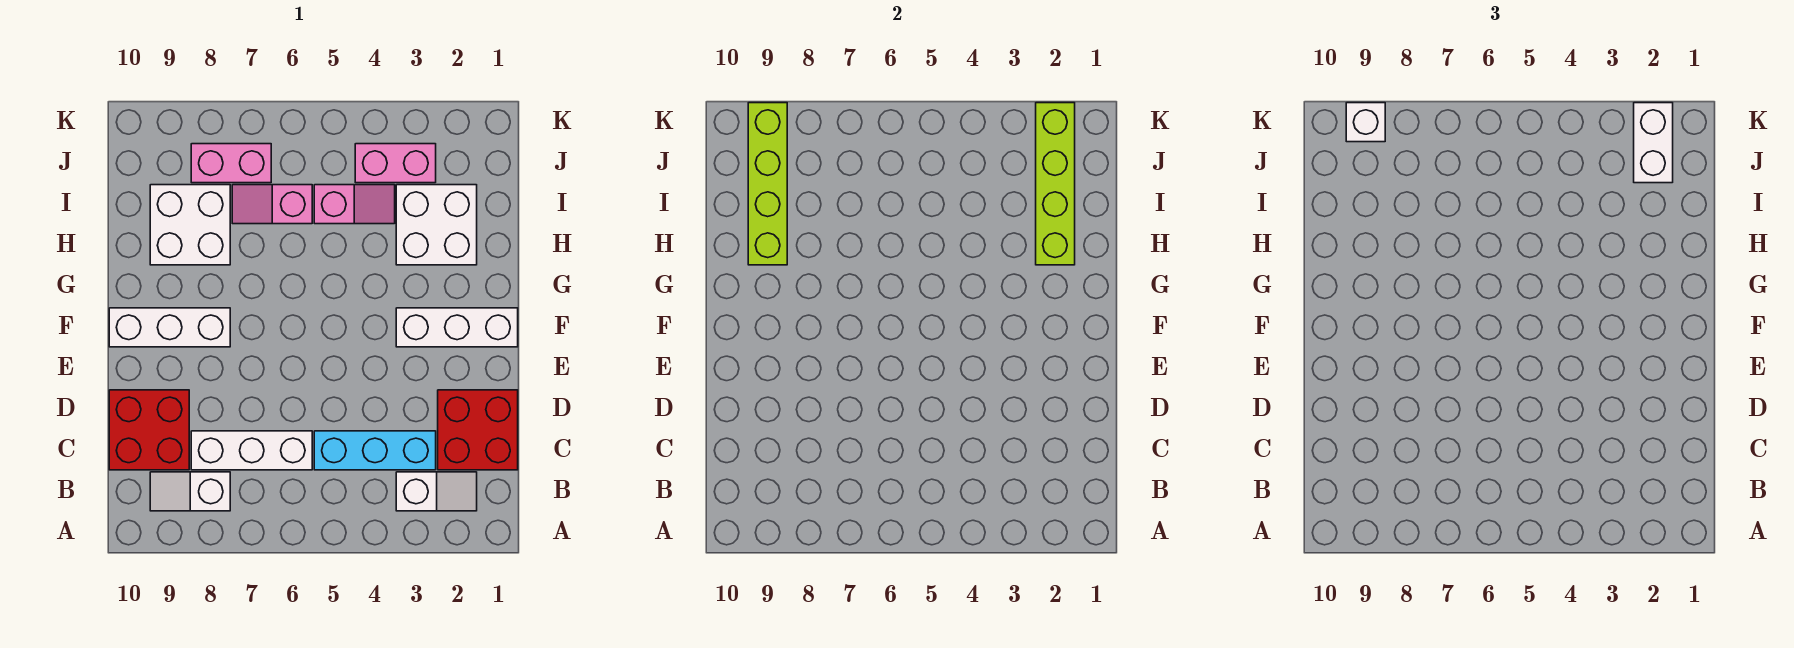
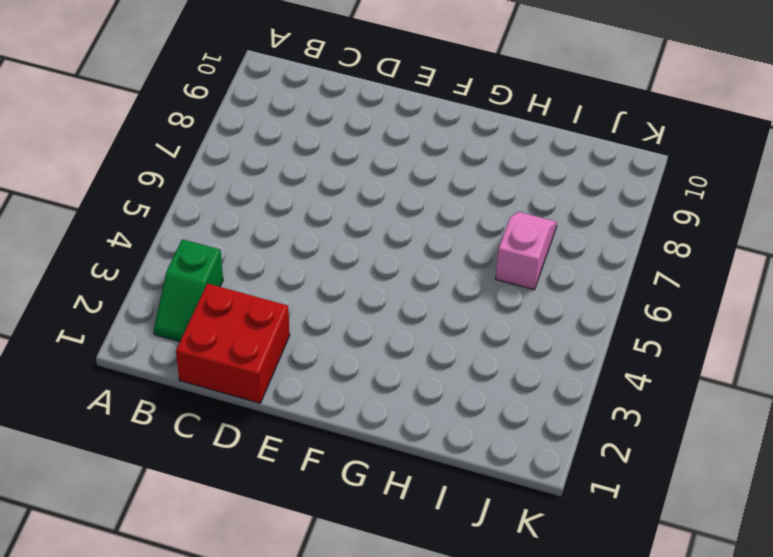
green 1x2 slope [154,239,223,342] -> white 1x2 slope [396,472,477,511]
none -> white 1x2 slope [150,472,230,511]
none -> cyan 1x3 brick [314,431,436,470]
none -> white 1x3 brick [191,431,312,470]

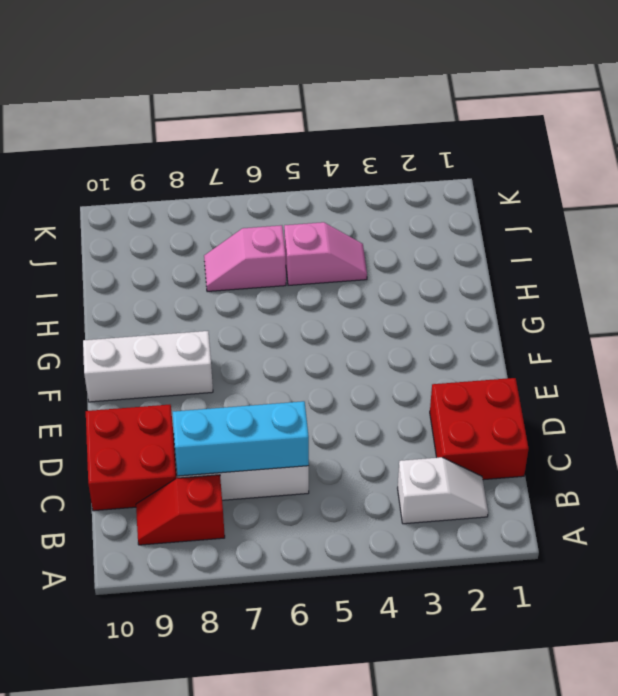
red 1x2 slope [136,475,225,545] -> white 1x2 slope [150,472,230,511]
cyan 1x3 brick [172,401,309,476] -> cyan 1x3 brick moved to [314,431,436,470]
none -> white 1x3 brick [396,308,518,347]
none -> white 2x2 brick [396,185,477,265]
none -> white 2x2 brick [150,185,230,265]

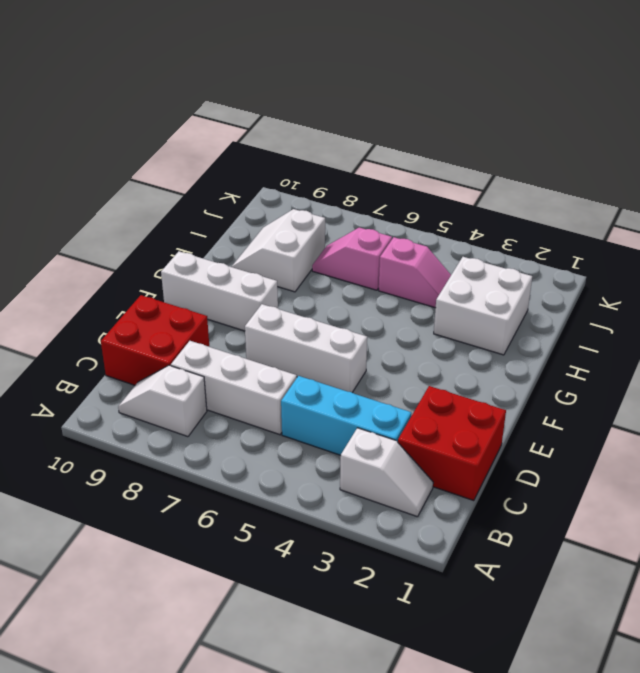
white 1x3 brick [245,304,367,392] -> white 1x3 brick moved to [396,308,518,347]
white 2x2 slope [232,209,325,292] -> white 2x2 brick [150,185,230,265]
none -> pink 1x2 brick [355,144,436,183]
none -> pink 1x2 brick [191,144,271,183]
none -> lime 1x4 brick [1036,103,1075,265]

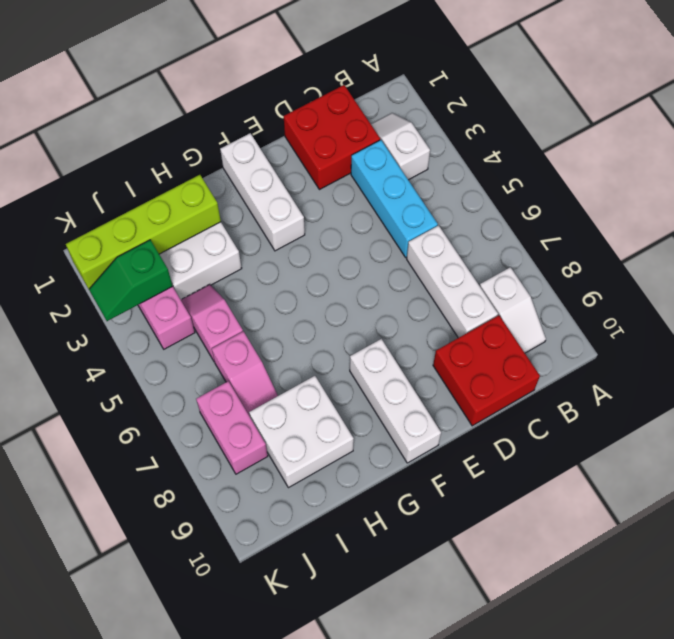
green 1x2 slope [89,240,173,321] -> none
none -> lime 1x4 brick [748,103,787,265]
none -> white 1x2 brick [1634,103,1673,183]
none -> white 1x1 brick [1346,103,1385,142]

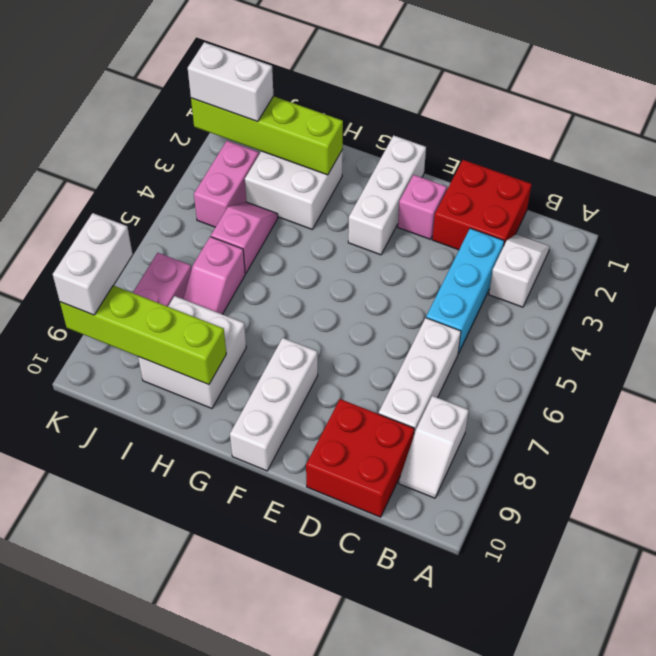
pink 1x1 brick [398,175,447,239] -> none
white 1x2 brick [53,213,132,315] -> white 1x1 brick [1346,103,1385,142]

